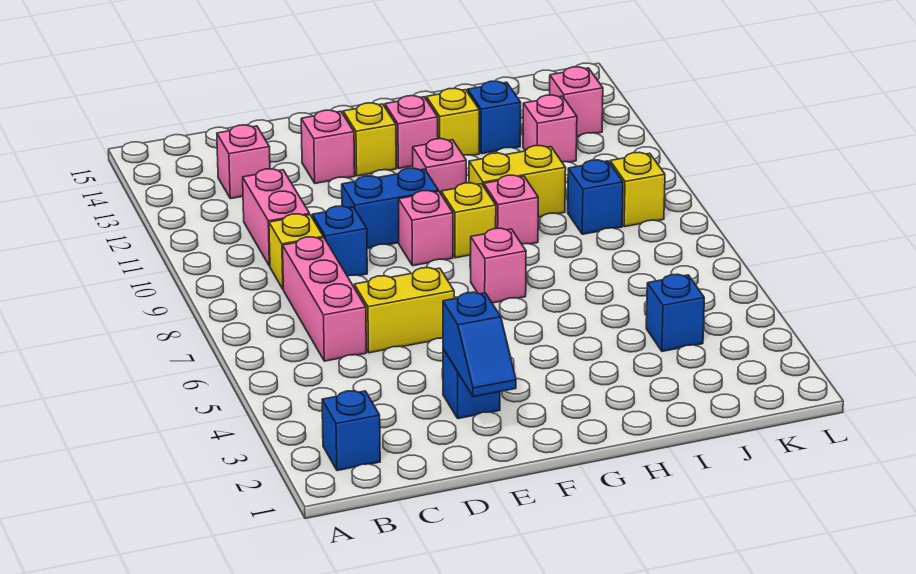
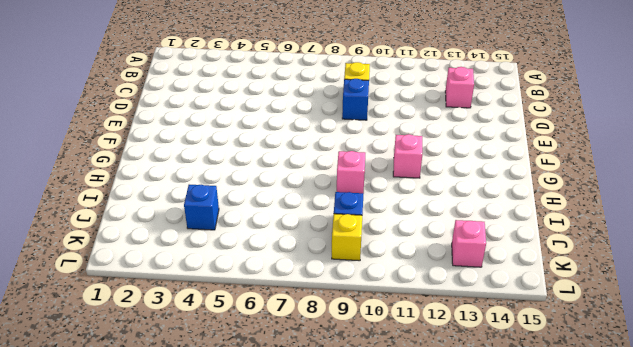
none -> blue 1x1 brick [322,391,380,471]
none -> pink 1x3 brick [283,237,366,361]
none -> pink 1x2 brick [243,169,310,266]

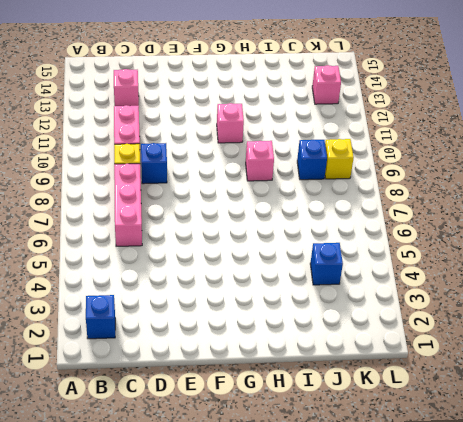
none -> yellow 1x2 brick [354,268,454,353]
none -> blue 1x1 brick [443,349,500,419]
none -> blue 1x2 brick [342,168,439,249]

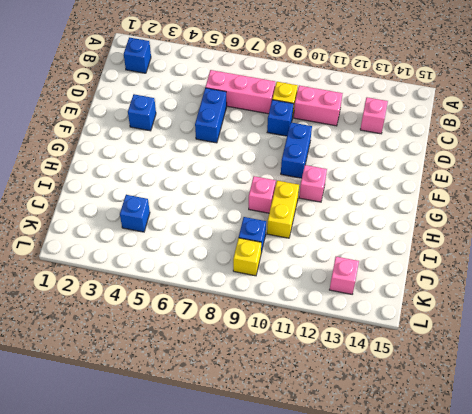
blue 1x2 brick [195,88,227,143] -> yellow 1x2 brick [354,268,454,353]
none -> pink 1x1 brick [301,110,355,183]
none -> pink 1x1 brick [399,191,453,266]
none -> yellow 1x1 brick [343,103,396,176]

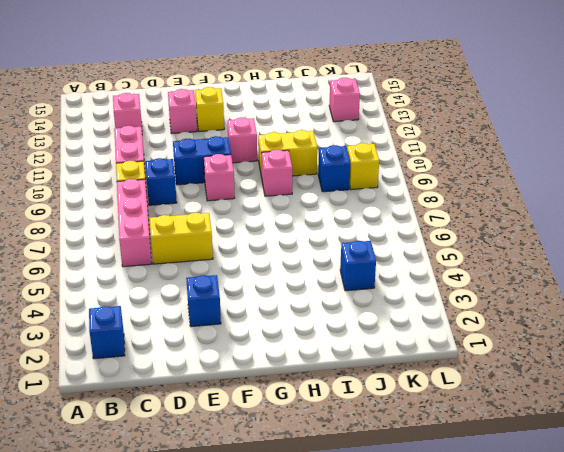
none -> pink 1x1 brick [471,228,526,303]
none -> yellow 1x1 brick [441,183,496,258]
none -> pink 1x1 brick [385,96,438,169]

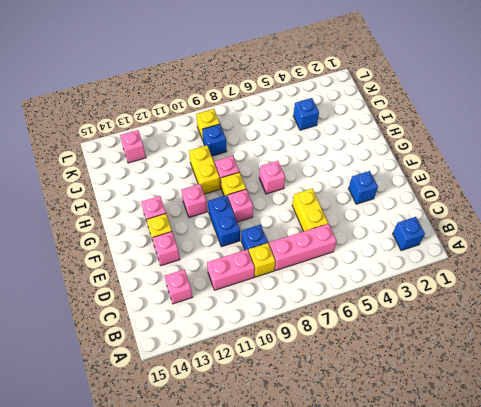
none -> yellow 1x1 brick [426,88,479,155]
none -> blue 1x1 brick [468,81,521,154]
none -> pink 1x1 brick [523,95,577,162]

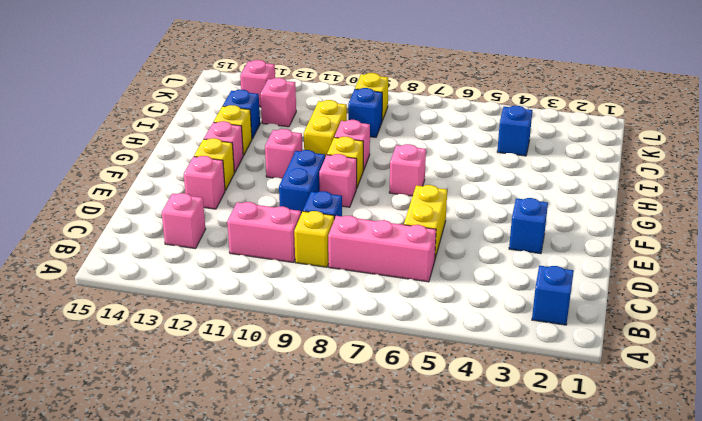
none -> blue 1x2 slope [443,292,516,397]

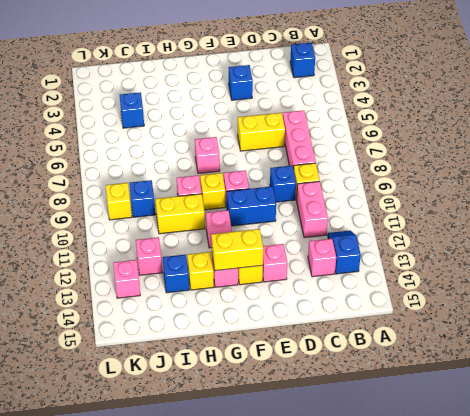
blue 1x2 slope [328,231,361,274] -> blue 1x2 slope moved to [443,292,516,397]
yellow 1x2 brick [211,229,263,271] -> none

